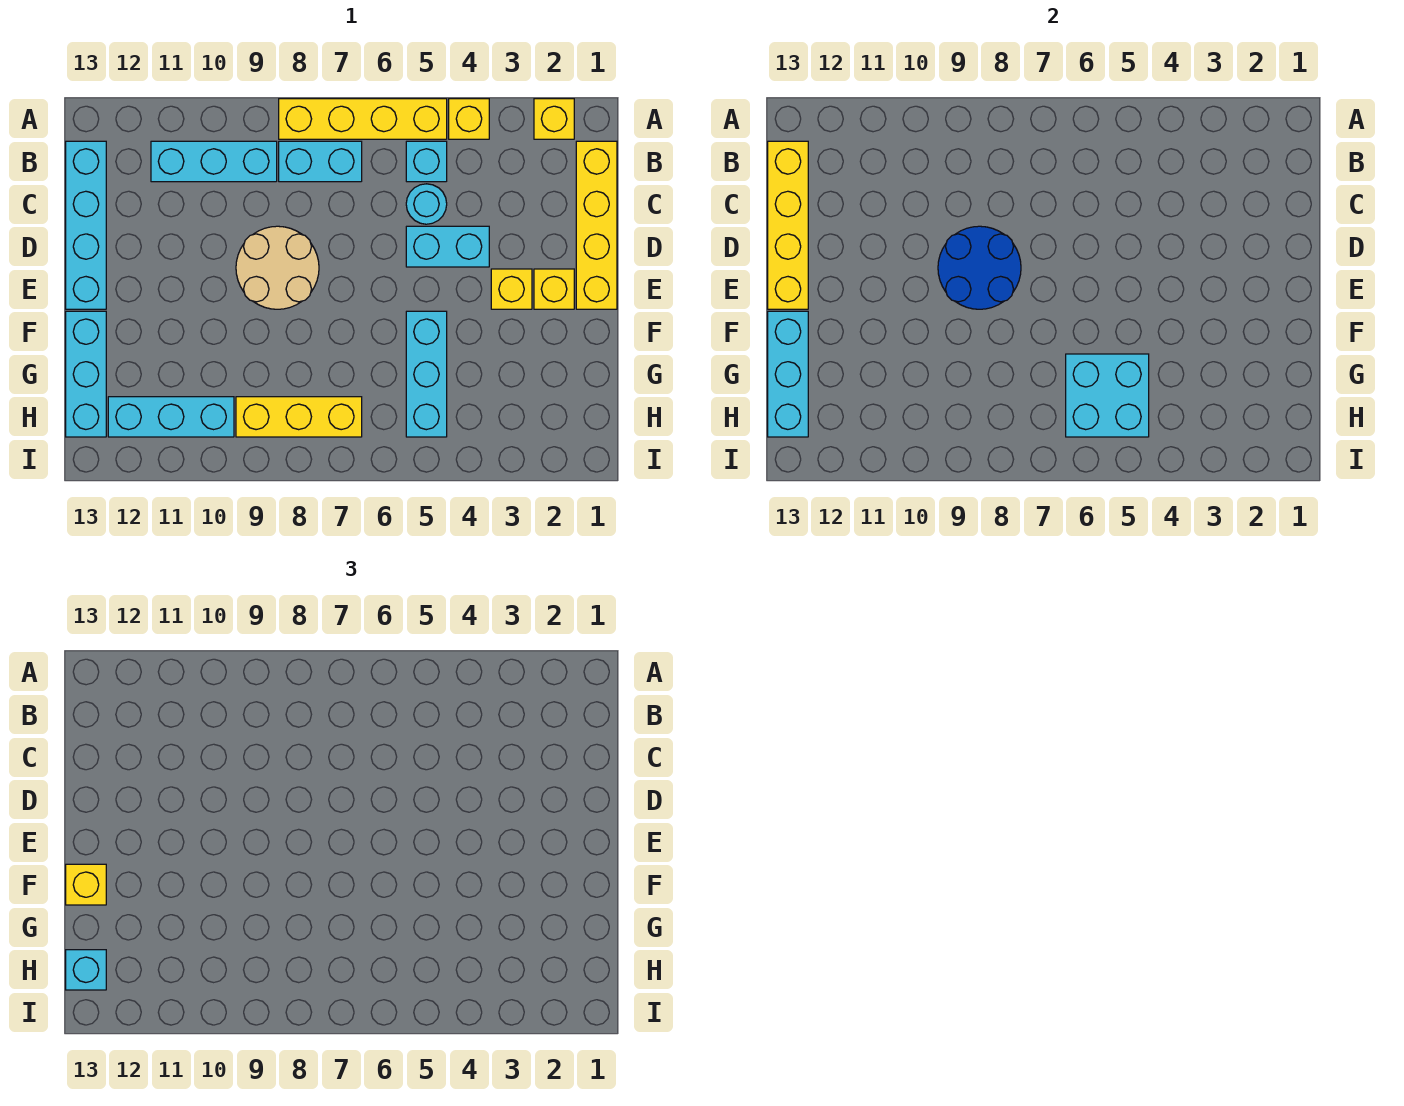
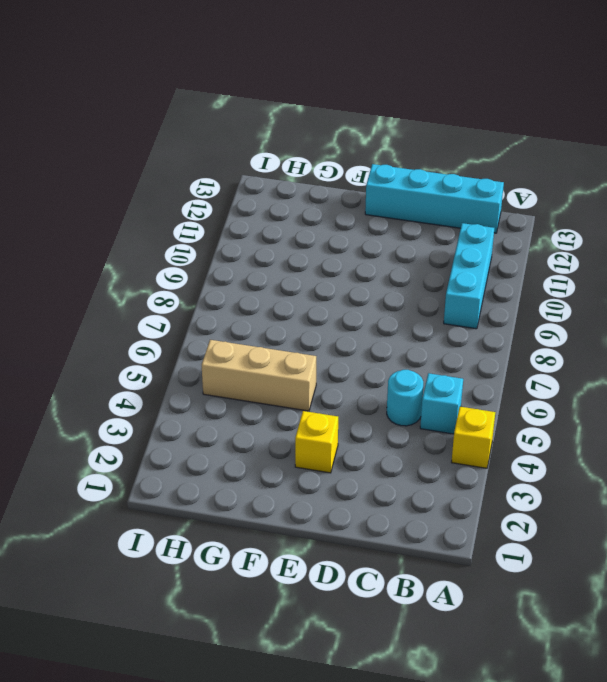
tan 1x3 brick [202,340,316,411] -> cyan 1x3 brick [406,311,447,437]
none -> yellow 1x1 brick [534,99,574,139]
none -> yellow 1x4 brick [279,99,447,139]
none -> yellow 1x4 brick [576,141,617,309]

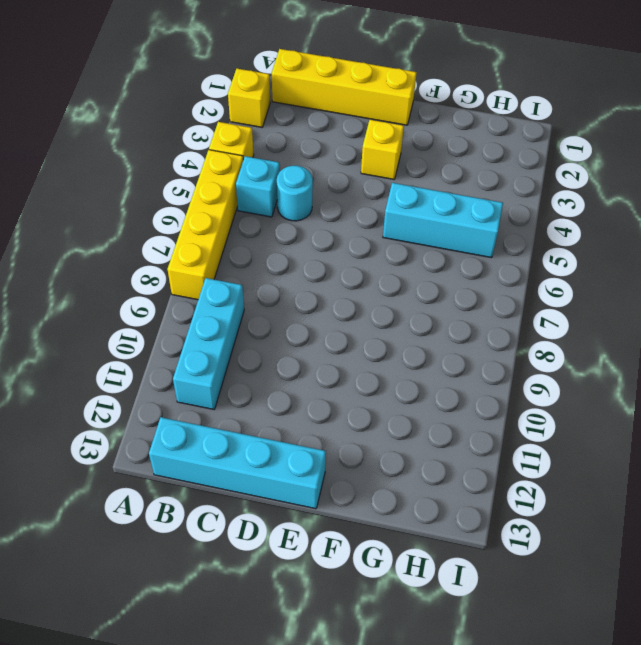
none -> cyan 1x2 brick [279,141,362,182]
none -> cyan 1x2 brick [406,226,489,267]
none -> tan 2x2 round brick [236,226,319,309]

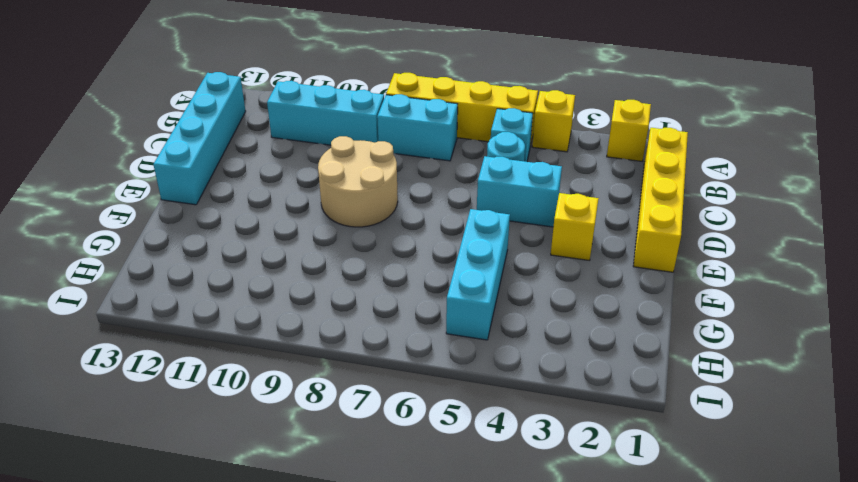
none -> yellow 1x1 brick [534,269,574,309]
none -> cyan 1x3 brick [66,311,106,437]
none -> yellow 1x3 brick [236,397,362,437]

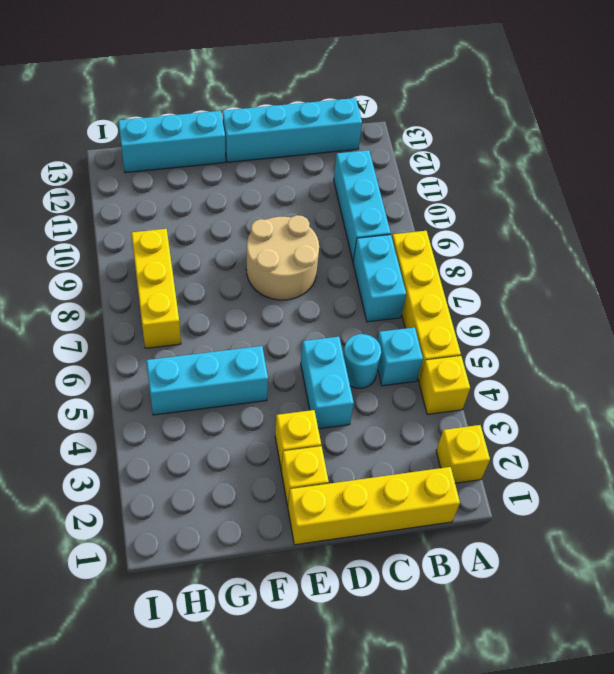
none -> cyan 1x3 brick [108,397,234,437]
none -> yellow 1x4 brick [768,141,808,309]
none -> blue 2x2 round brick [938,226,1021,309]

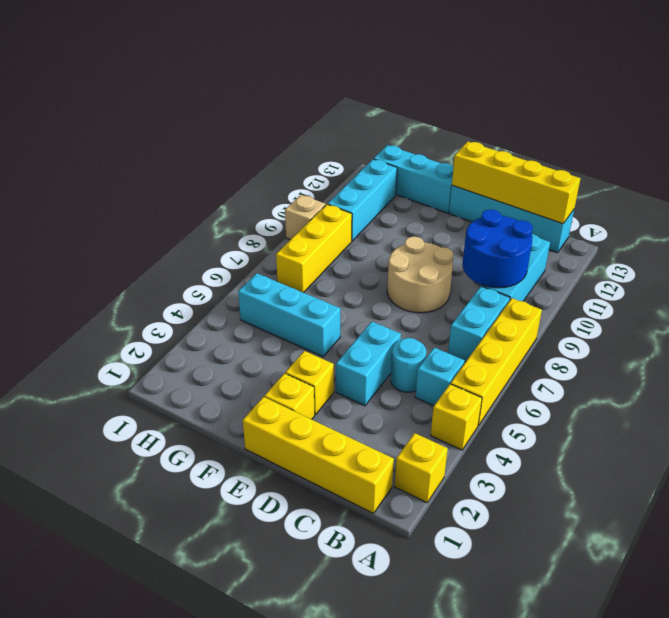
blue 2x2 round brick [462,209,533,288] -> blue 2x2 round brick moved to [938,226,1021,309]
tan 1x1 brick [285,195,326,240] -> none
none -> cyan 1x3 brick [768,311,808,437]
none -> cyan 2x2 brick [1066,354,1149,437]
none -> yellow 1x1 brick [66,864,106,905]

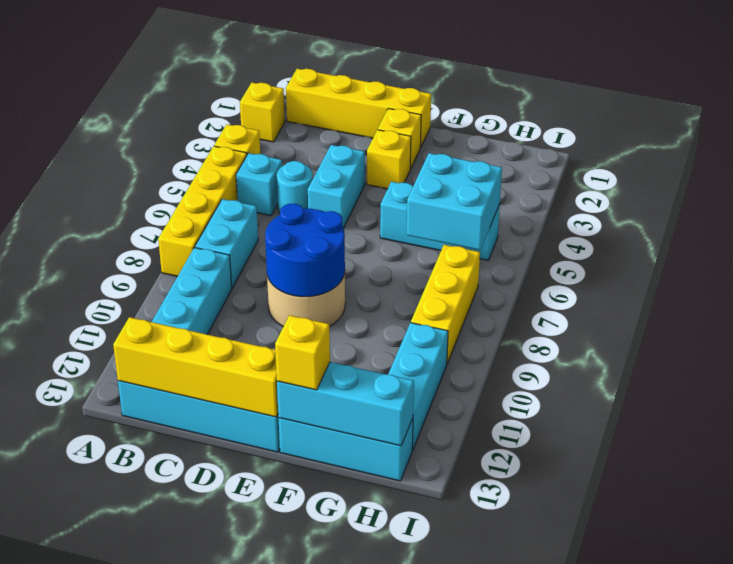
none -> cyan 1x1 brick [66,950,106,990]

